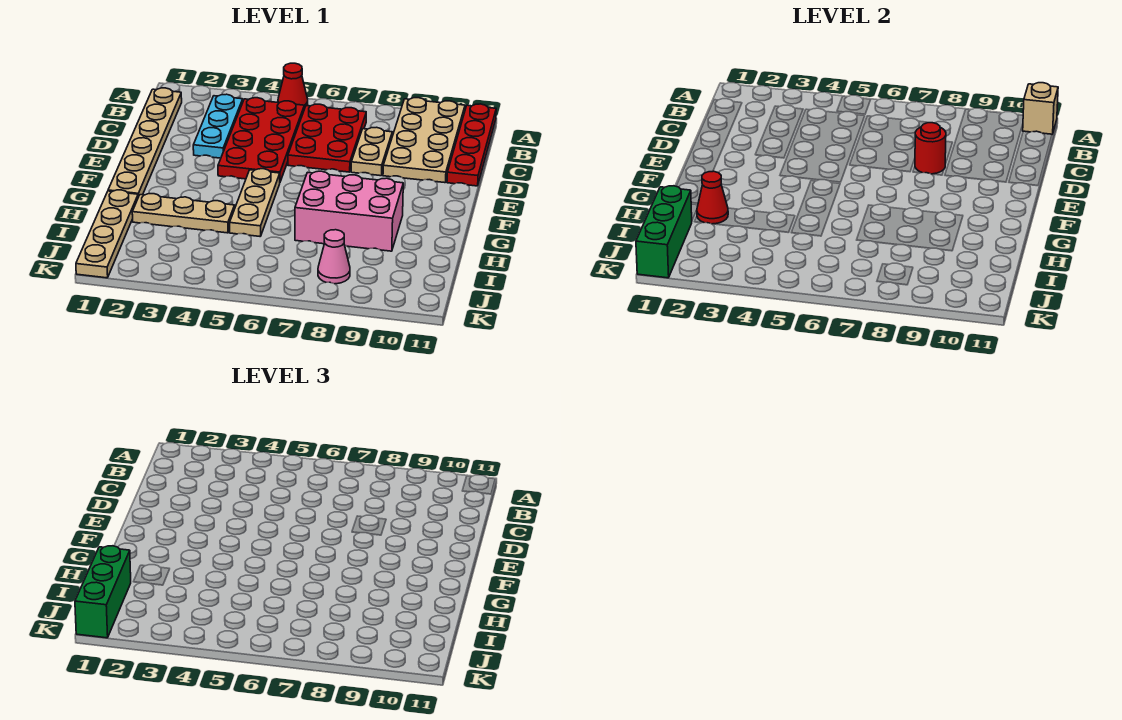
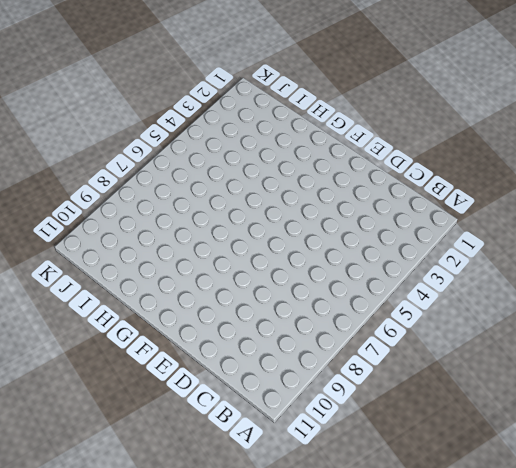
none -> red 1x1 cone [278,63,308,109]
none -> tan 2x4 plate [383,98,465,183]
none -> red 1x4 plate [447,104,496,186]

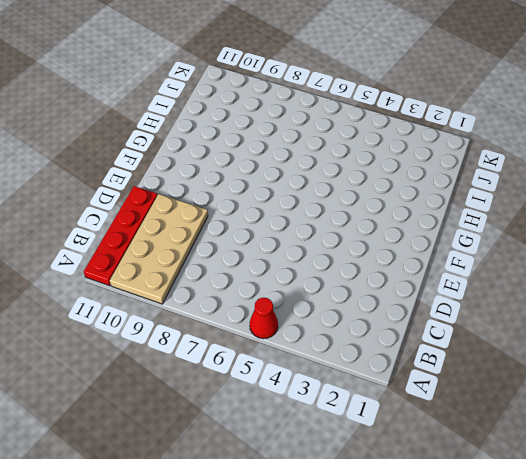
none -> tan 1x6 plate [108,88,182,197]
none -> cyan 1x3 plate [193,94,243,158]
none -> red 2x4 plate [218,98,304,182]

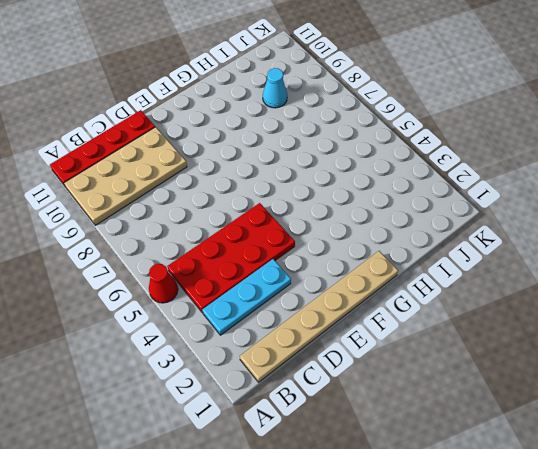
cyan 1x1 cone [263,68,287,108] -> none
none -> red 2x3 plate [288,104,366,172]
none -> tan 1x2 plate [351,127,392,176]
none -> tan 1x3 plate [230,169,280,236]

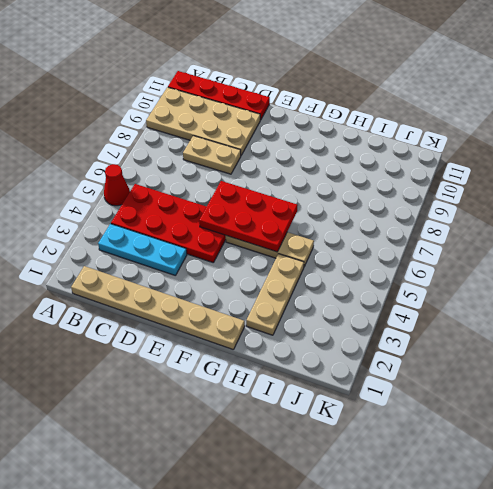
red 2x3 plate [199,181,298,252] -> red 2x3 plate moved to [288,104,366,172]
none -> pink 2x3 brick [295,171,403,251]
none -> tan 1x4 plate [76,190,138,278]
none -> pink 1x1 cone [318,230,350,284]

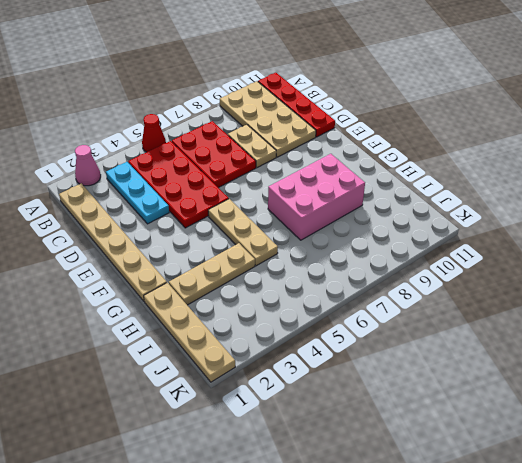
pink 1x1 cone [75,145,101,186] -> pink 1x1 cone moved to [318,230,350,284]
none -> tan 1x1 brick [1023,83,1058,134]
none -> red 1x1 round brick [915,123,946,174]
none -> red 1x1 cone [697,171,728,224]

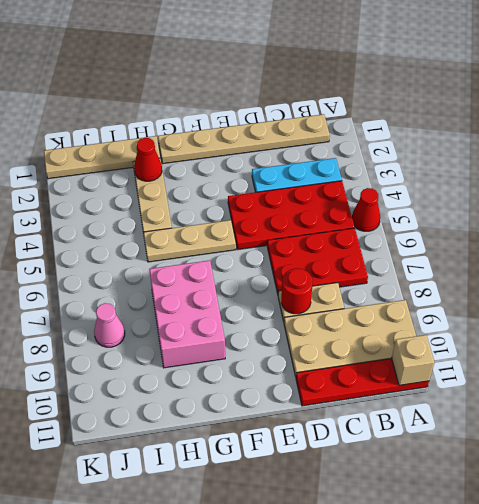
none -> green 1x3 brick [636,186,692,278]
none -> green 1x3 brick [75,546,131,638]

